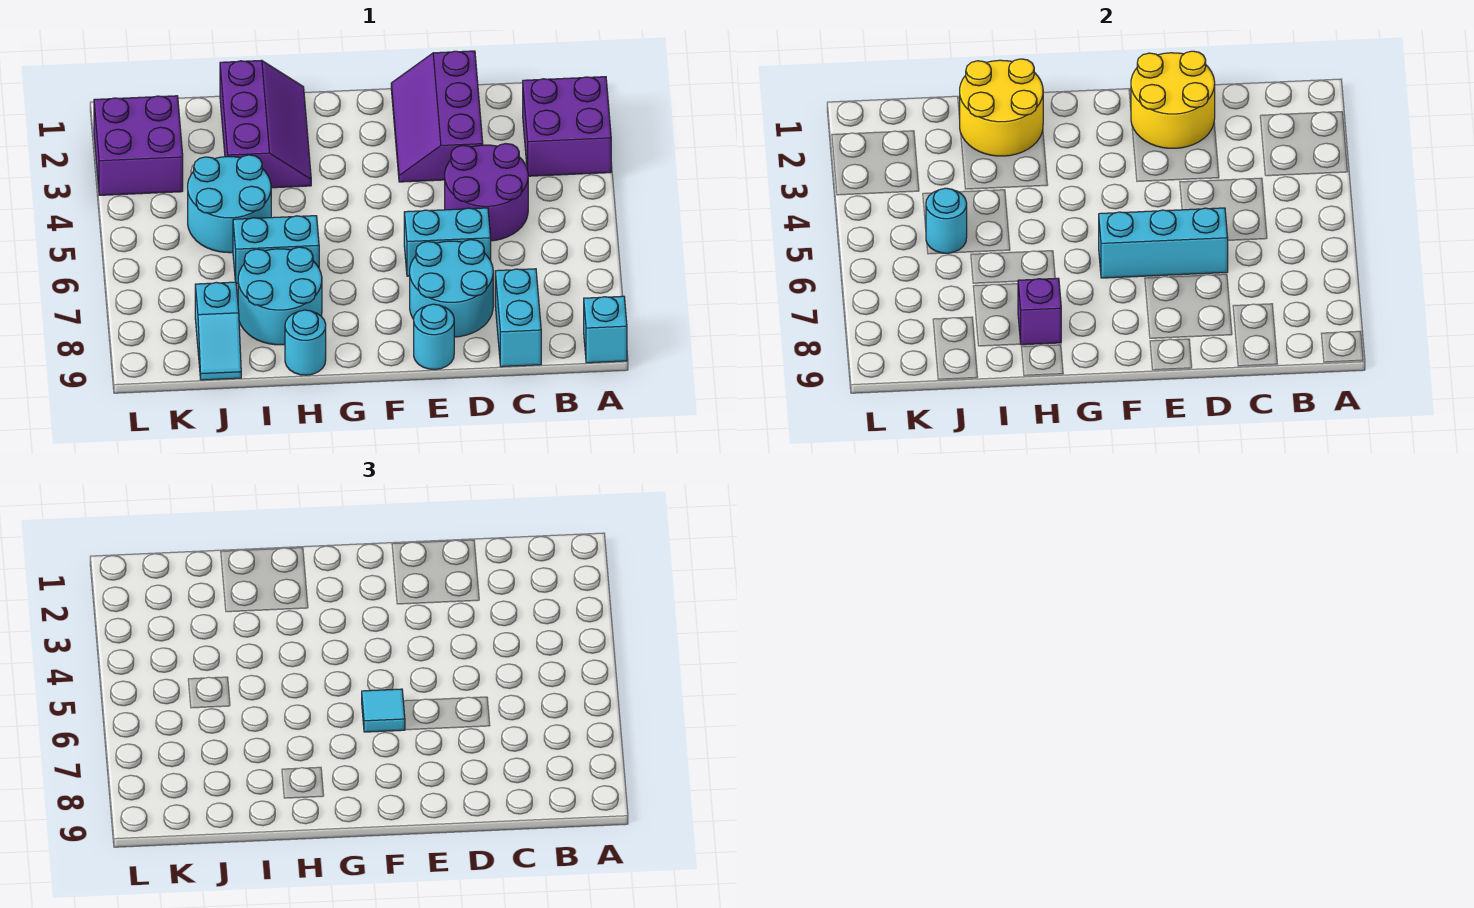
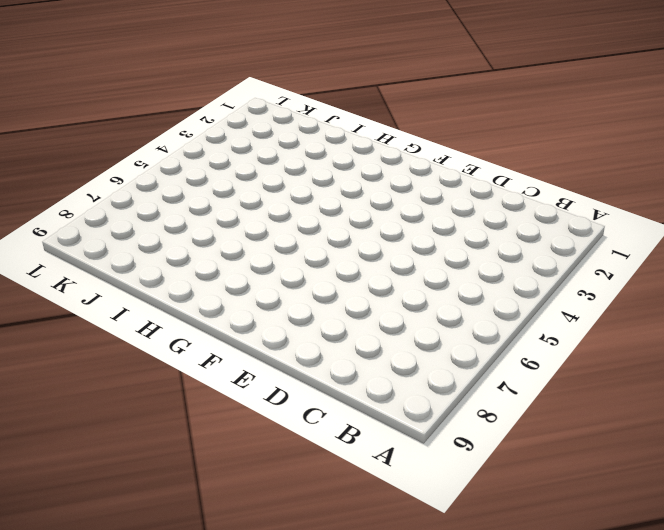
none -> purple 2x2 brick [523,77,611,176]
none -> cyan 1x1 brick [584,296,627,363]
none -> purple 2x2 round brick [445,144,528,241]

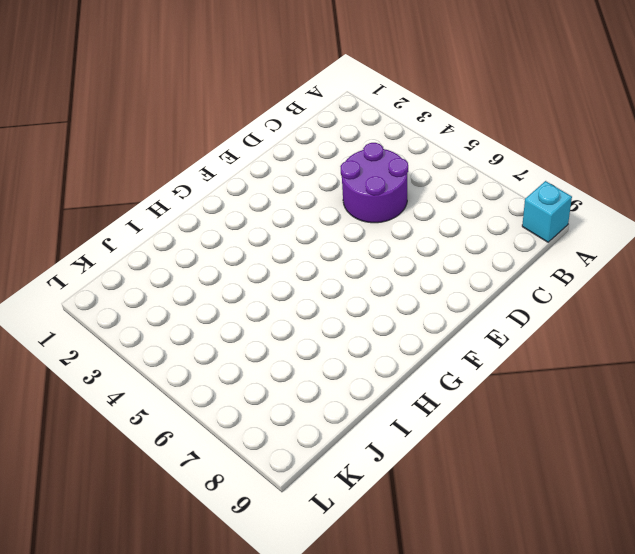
none -> purple 2x2 brick [523,77,611,176]
none -> cyan 1x2 brick [495,269,541,367]
none -> purple 2x3 slope [391,51,483,182]

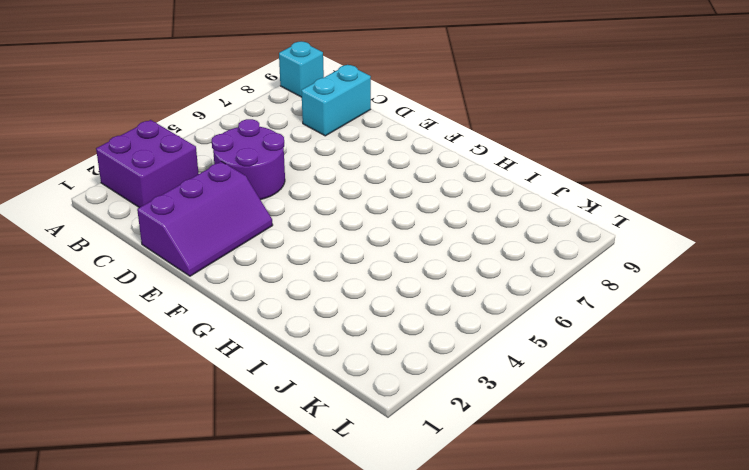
none -> cyan 1x2 brick [404,208,491,276]
none -> cyan 2x2 round brick [410,240,493,337]
none -> cyan 1x1 round brick [414,304,454,369]

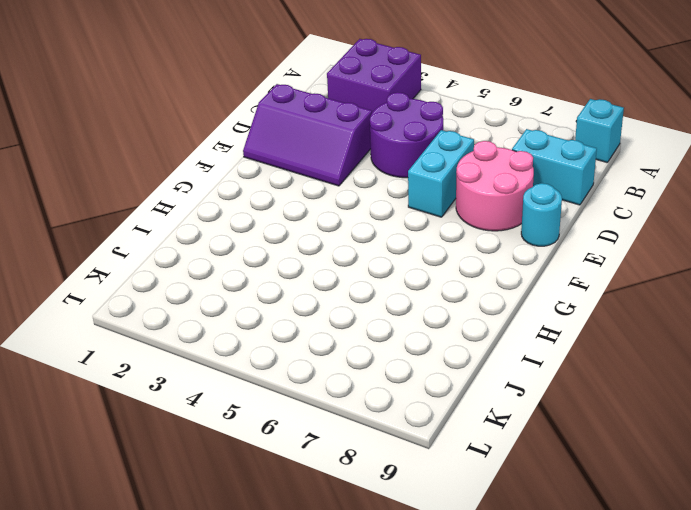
pink 2x2 round brick [456,141,534,231] -> cyan 2x2 round brick [410,240,493,337]
none -> purple 2x3 slope [220,60,311,188]
none -> cyan 1x2 brick [233,216,319,284]
none -> cyan 2x2 round brick [238,247,322,345]

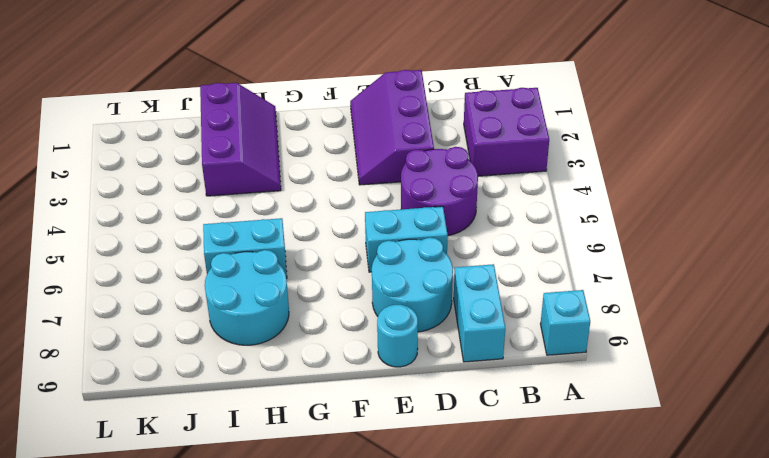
none -> cyan 1x1 round brick [285,310,326,375]
none -> cyan 2x2 round brick [188,155,271,253]
none -> cyan 1x2 slope [195,282,241,380]

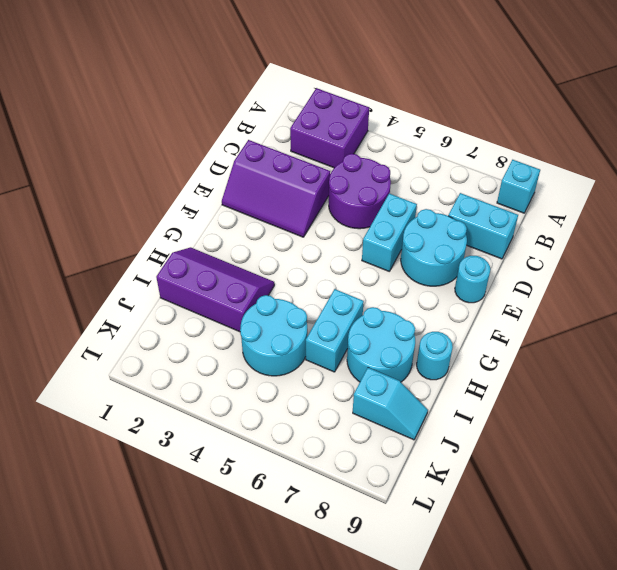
none -> purple 2x2 brick [94,96,183,195]
none -> yellow 2x2 round brick [1131,51,1215,148]
none -> cyan 1x3 brick [1099,208,1228,278]

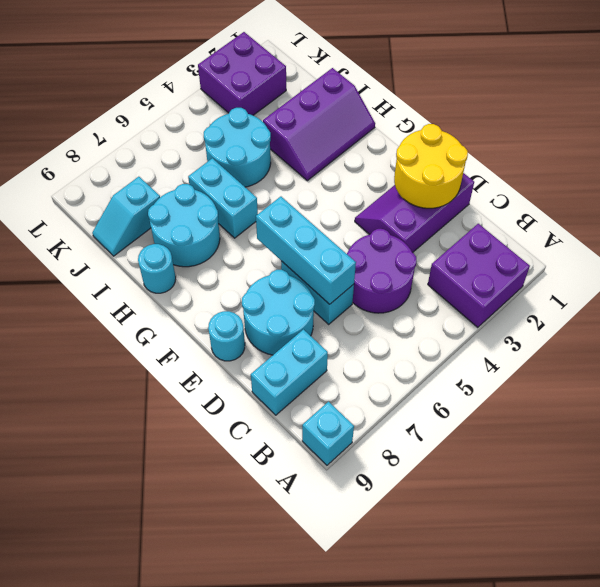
none -> yellow 2x2 round brick [959,59,1043,156]
none -> purple 1x1 brick [1018,278,1061,345]
none -> cyan 1x1 round brick [926,188,967,253]

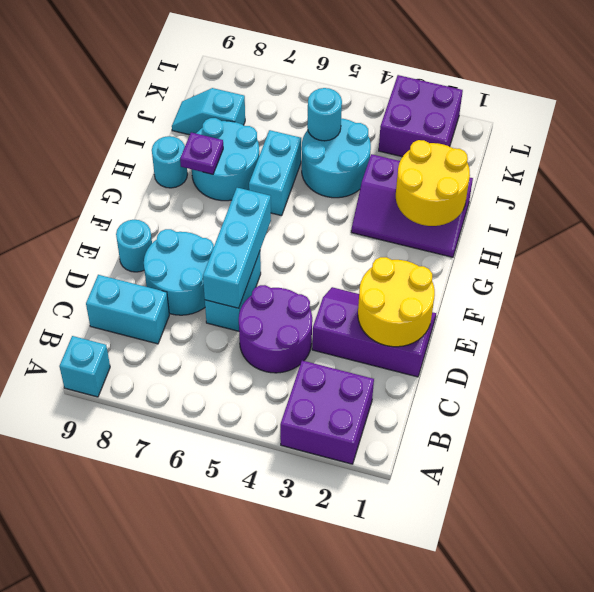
purple 1x1 plate [180,133,223,174] -> purple 1x1 brick [1018,278,1061,345]
none -> cyan 1x1 tile [362,689,405,732]

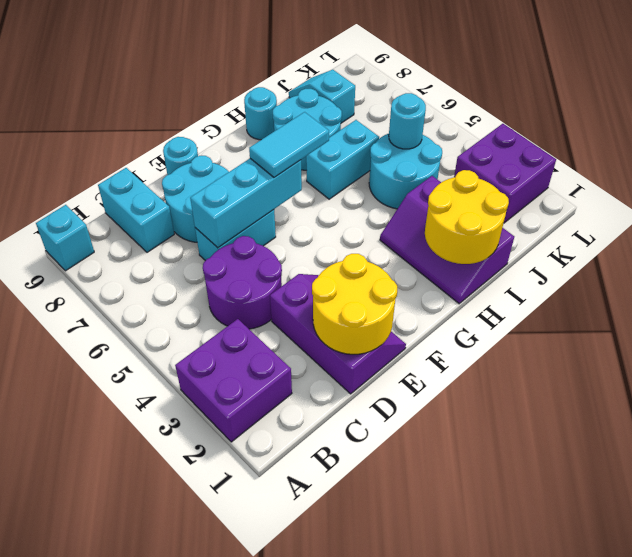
cyan 1x2 tile [249,112,329,177] -> cyan 1x1 tile [362,689,405,732]
none -> purple 1x1 brick [1018,278,1061,345]

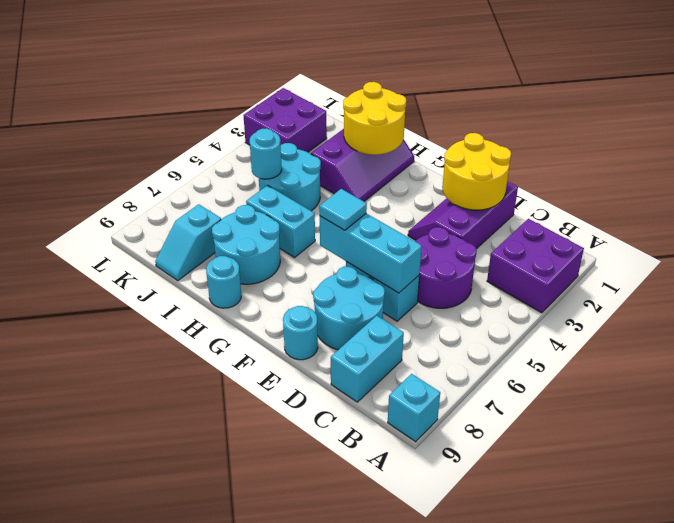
none -> purple 1x1 brick [1018,278,1061,345]

